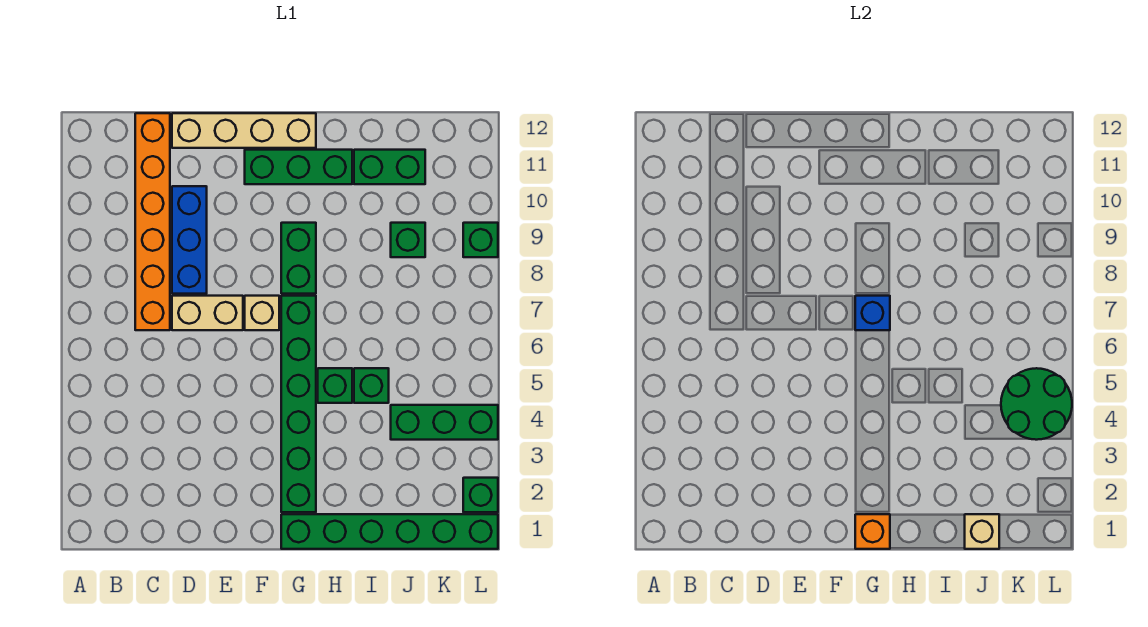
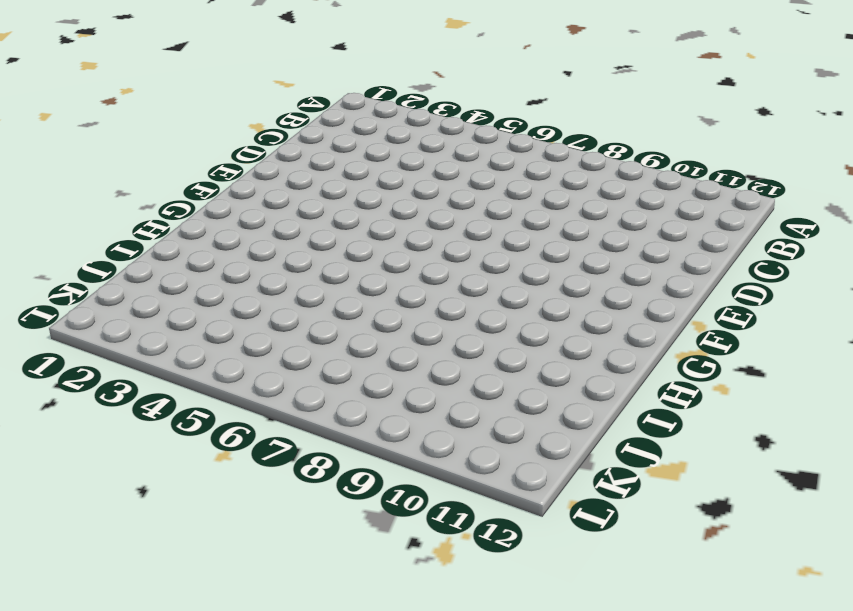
none -> orange 1x6 brick [135,113,170,330]
none -> tan 1x2 brick [172,296,243,330]
none -> blue 1x3 brick [172,186,207,294]

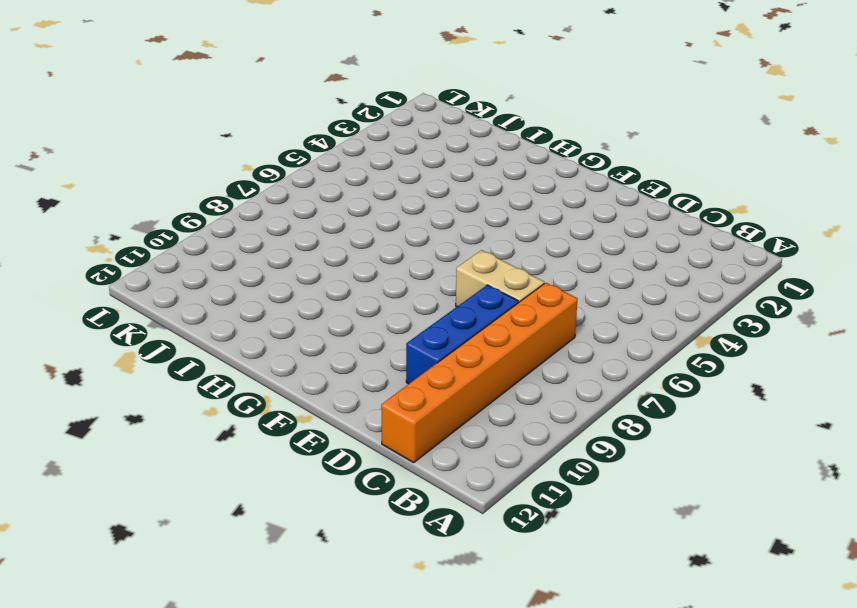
none -> tan 1x4 brick [172,113,316,148]
none -> tan 1x1 brick [245,296,279,330]
none -> green 1x3 brick [245,150,352,184]

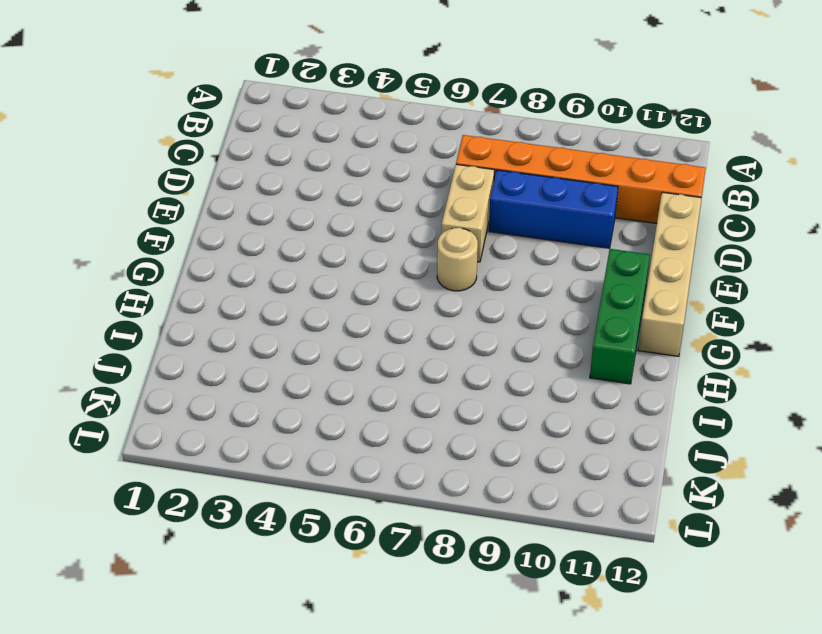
tan 1x1 round brick [437,228,478,291] -> tan 1x1 brick [245,296,279,330]
none -> green 1x6 brick [281,514,498,549]
none -> green 1x6 brick [281,296,316,512]
none -> green 1x2 brick [281,223,316,294]

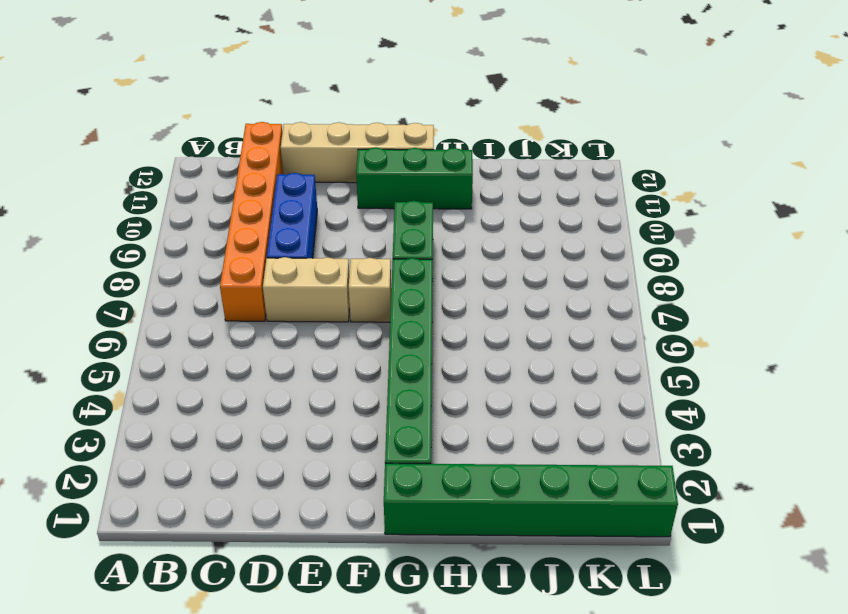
none -> green 1x1 brick [318,368,352,403]
none -> green 1x1 brick [354,368,389,403]
none -> green 1x2 brick [354,150,425,184]

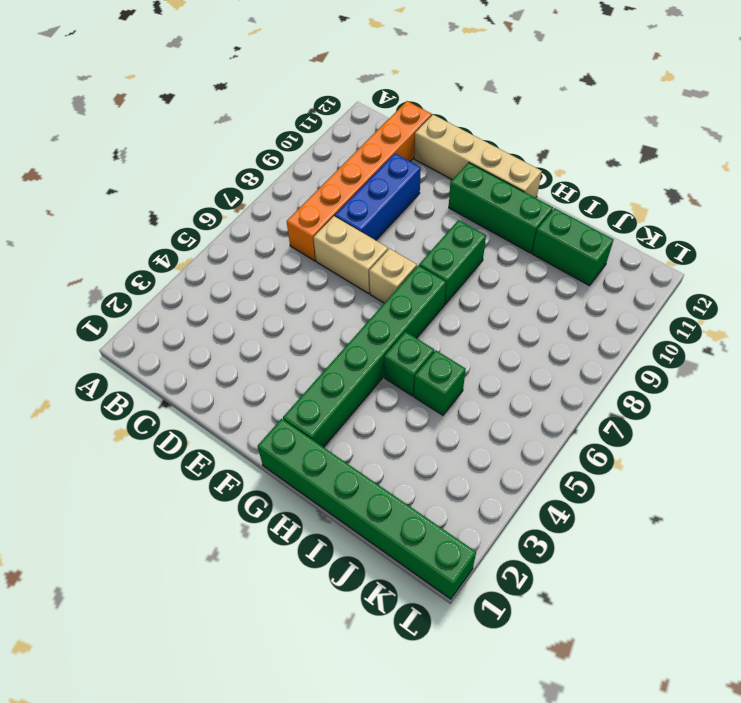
none -> green 1x3 brick [391,405,498,440]
none -> green 1x1 brick [391,223,425,257]
none -> green 1x1 brick [463,478,498,512]

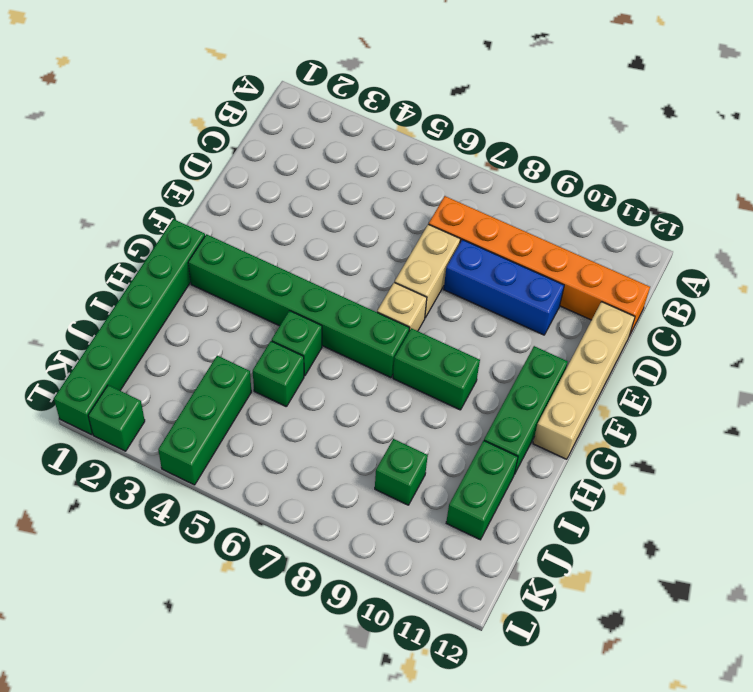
none -> green 1x1 brick [463,223,498,257]
none -> orange 1x1 brick [855,514,890,549]
none -> blue 1x1 brick [855,296,890,330]

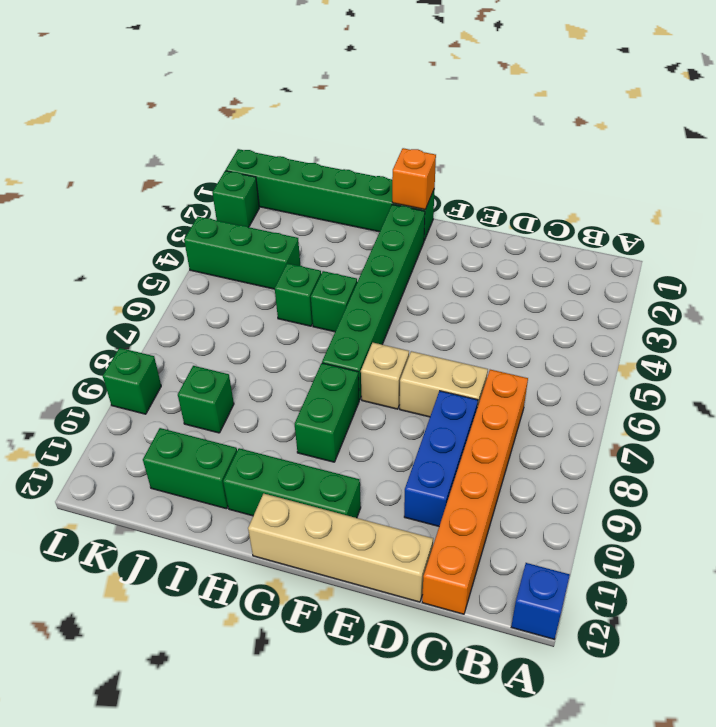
blue 1x1 brick [511,563,570,639] -> blue 1x1 brick moved to [855,296,890,330]
none -> tan 1x1 brick [965,514,999,549]
none -> green 2x2 round brick [1001,368,1072,440]

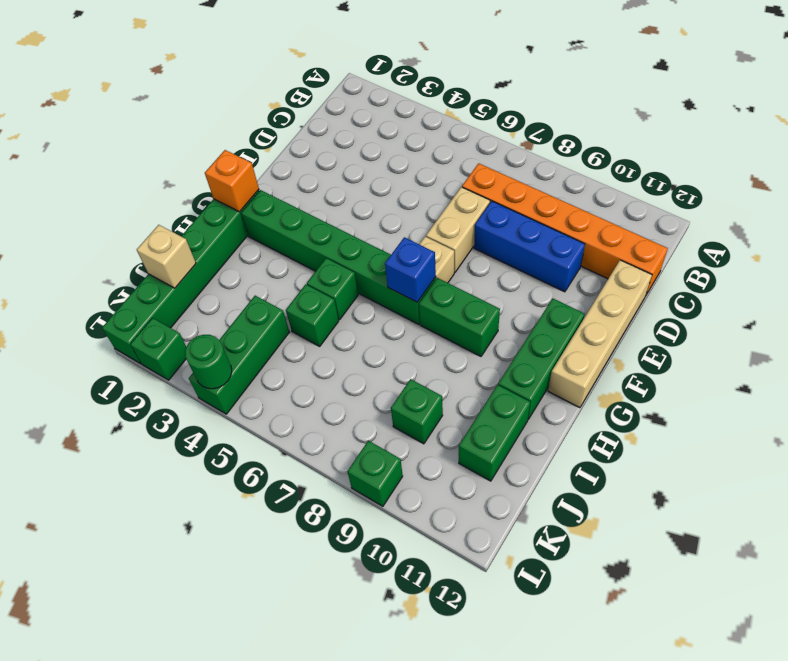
green 1x1 round brick [185,335,232,389] -> green 2x2 round brick [1001,368,1072,440]

